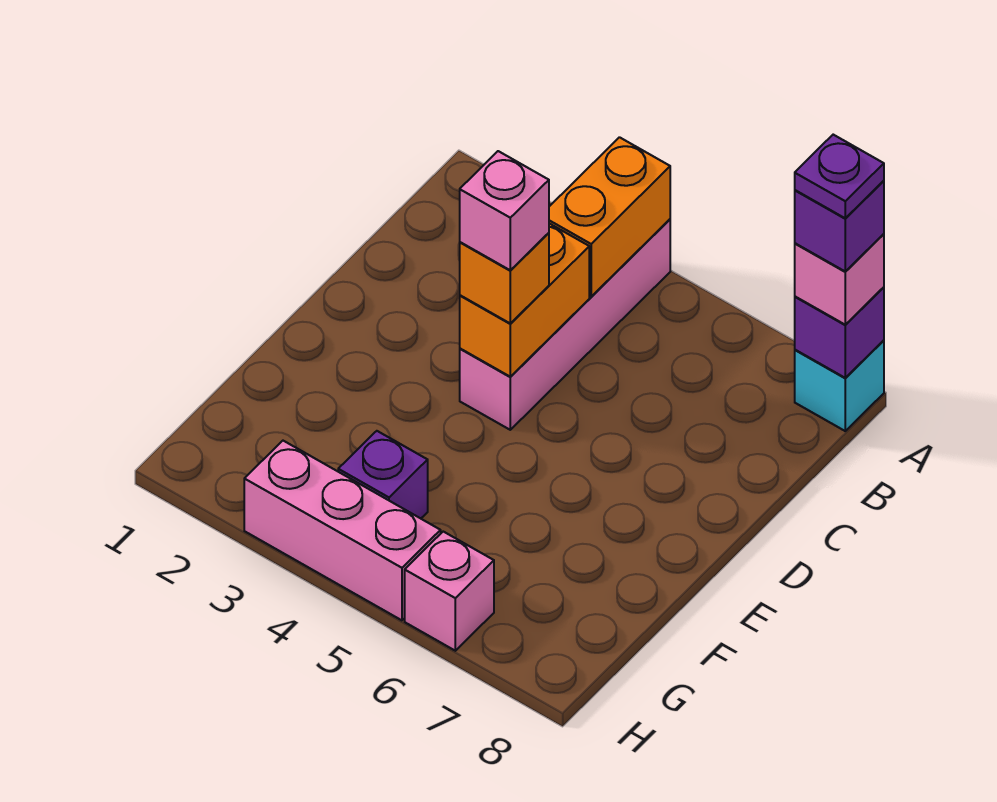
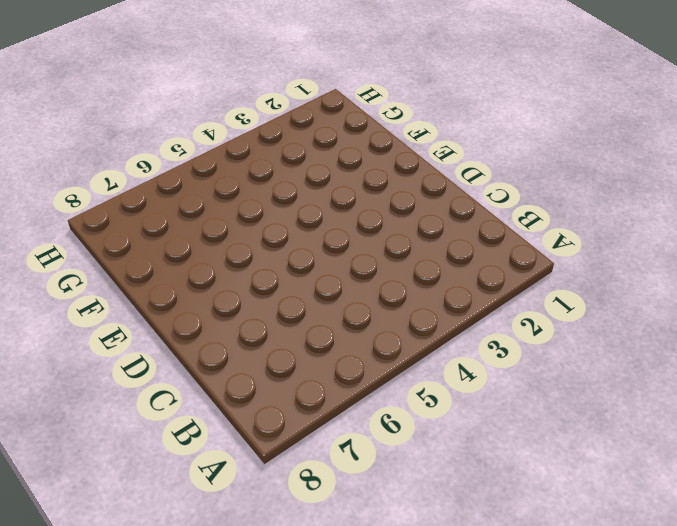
none -> pink 1x4 brick [460,219,670,430]
none -> cyan 1x1 brick [795,340,884,431]
none -> purple 1x1 brick [338,431,428,518]

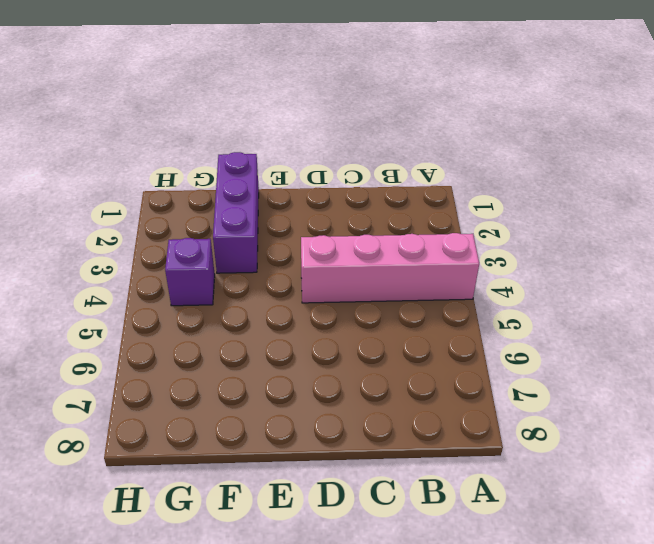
purple 1x3 brick [213,152,259,273] -> none
none -> cyan 1x1 brick [795,340,884,431]
none -> pink 1x3 brick [244,441,441,620]
none -> pink 1x1 brick [405,532,494,651]

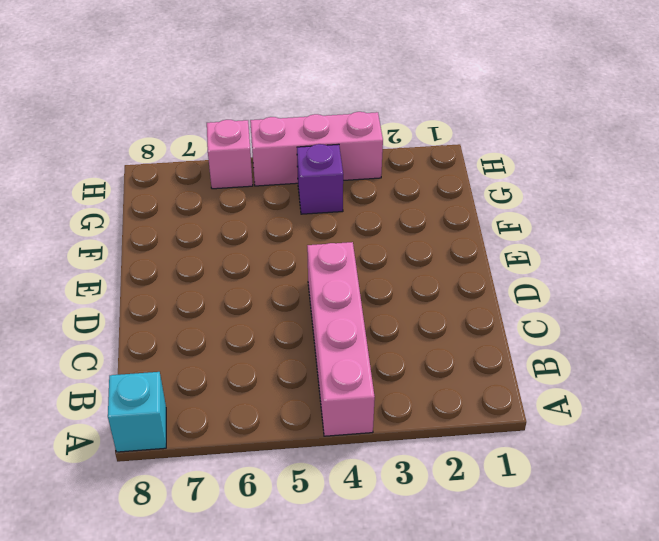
none -> orange 1x2 brick [549,137,670,296]
none -> purple 1x1 brick [795,287,884,378]
none -> orange 1x2 brick [460,223,589,377]

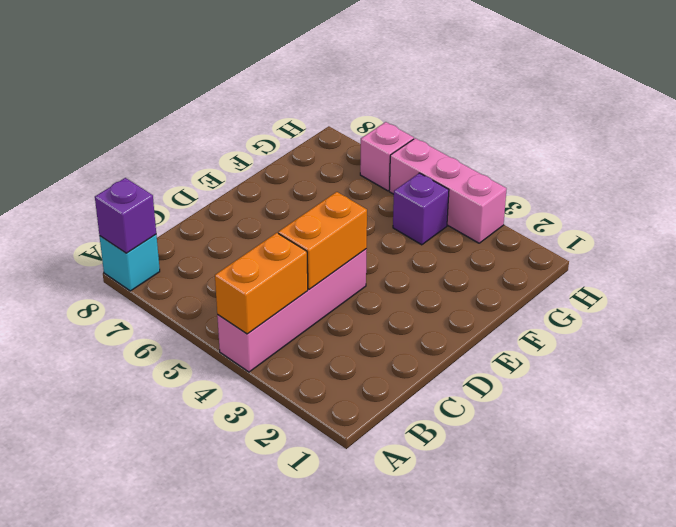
none -> pink 1x1 brick [795,234,884,324]
none -> orange 1x1 brick [460,233,549,323]
none -> purple 1x1 brick [795,181,884,272]

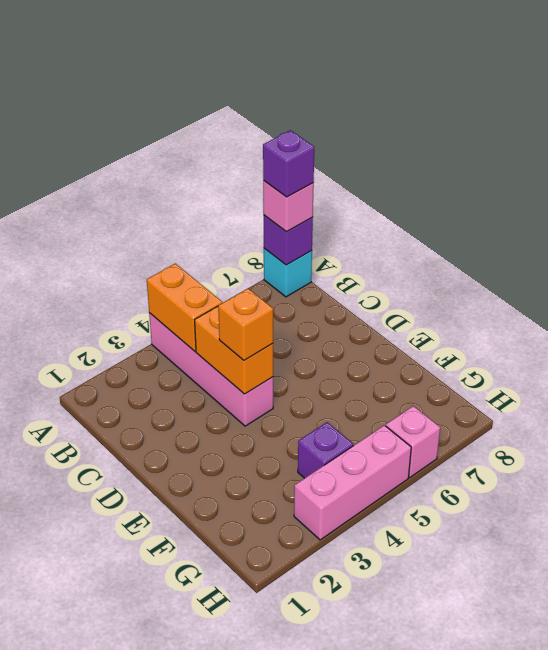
none -> pink 1x1 brick [460,151,549,270]
none -> purple 1x1 plate [795,135,884,218]

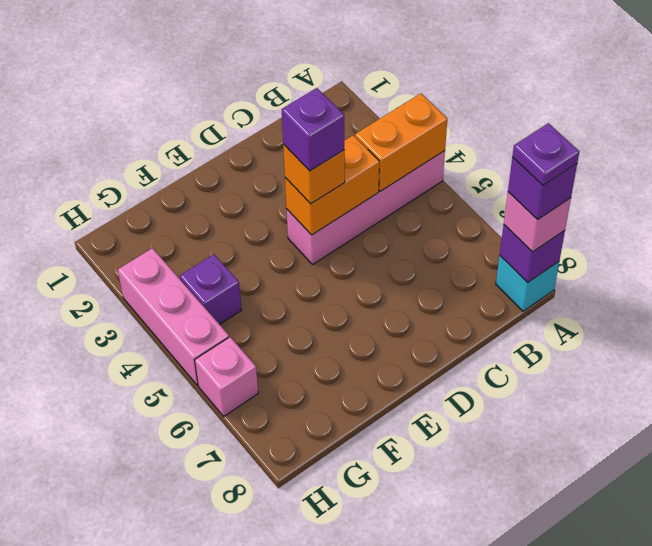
purple 1x1 brick [282,88,344,171] -> pink 1x1 brick [460,151,549,270]

